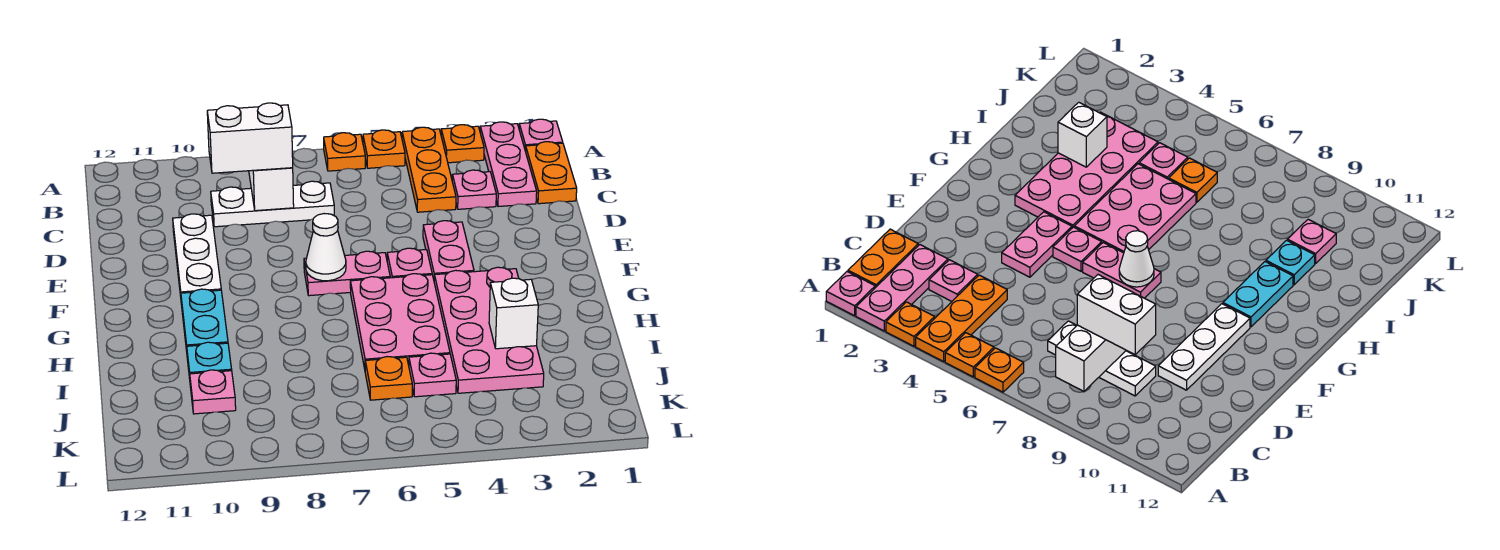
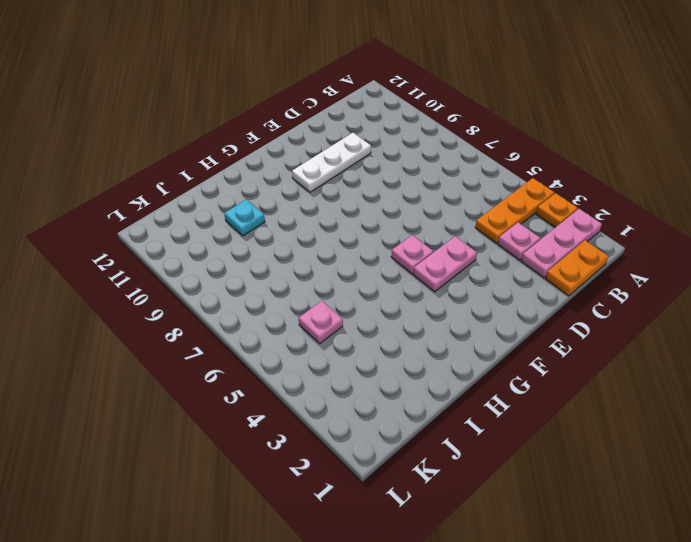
none -> pink 1x1 plate [519,119,563,151]
none -> orange 1x1 plate [363,130,405,168]
none -> orange 1x1 plate [324,133,365,171]

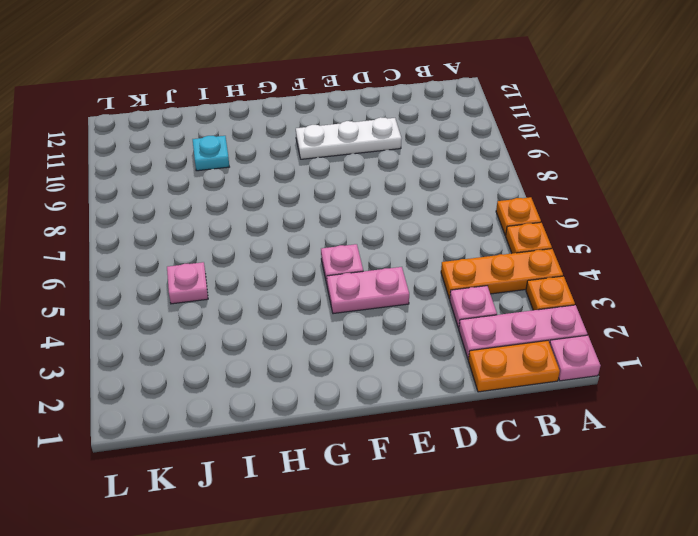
none -> white 1x3 plate [211,181,334,227]
none -> pink 1x2 plate [304,251,390,296]
none -> pink 2x4 plate [434,267,544,393]

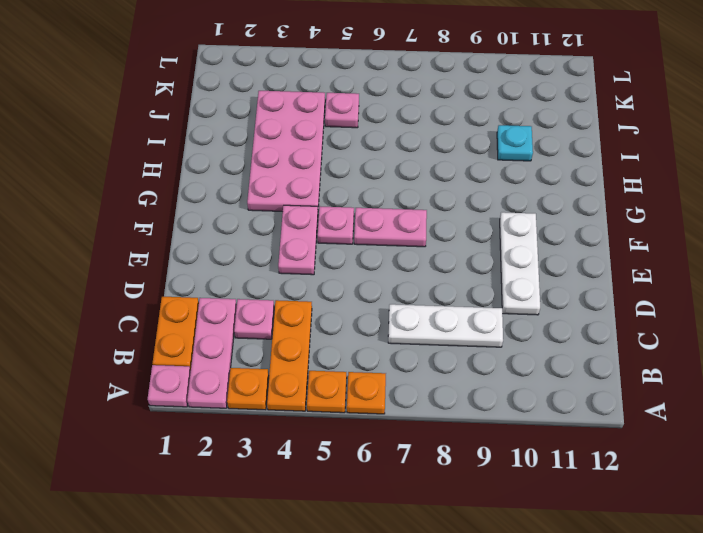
none -> pink 2x3 plate [350,274,450,369]
none -> cyan 1x2 plate [181,289,228,351]
none -> orange 1x1 plate [365,357,412,400]

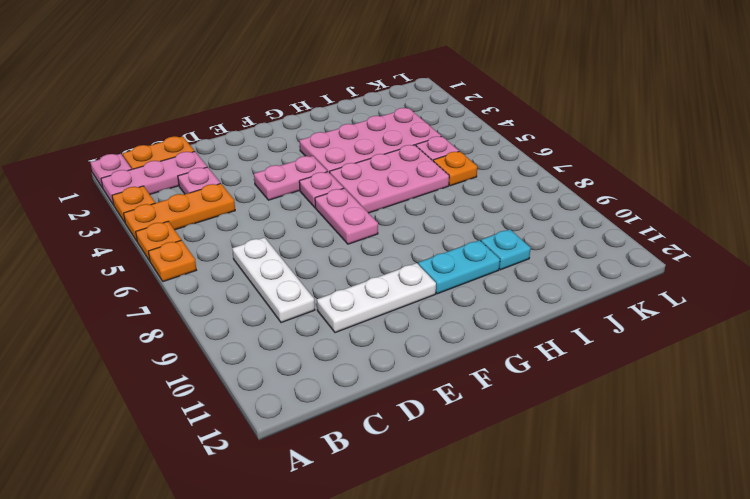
none -> pink 1x1 plate [190,370,236,414]
none -> white 1x2 brick [249,168,294,211]
none -> white 1x1 cone [306,214,346,281]

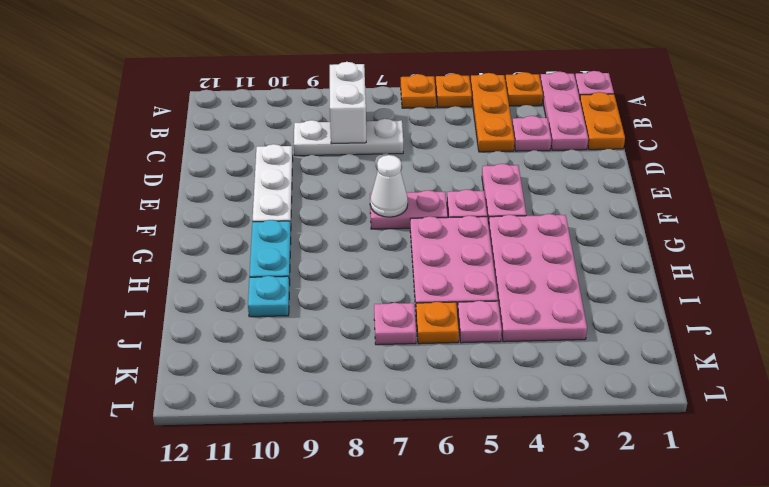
pink 1x1 plate [374,303,416,345] -> pink 1x1 plate moved to [190,370,236,414]
none -> white 1x1 brick [489,278,538,349]
none -> white 1x2 brick [207,103,293,173]

